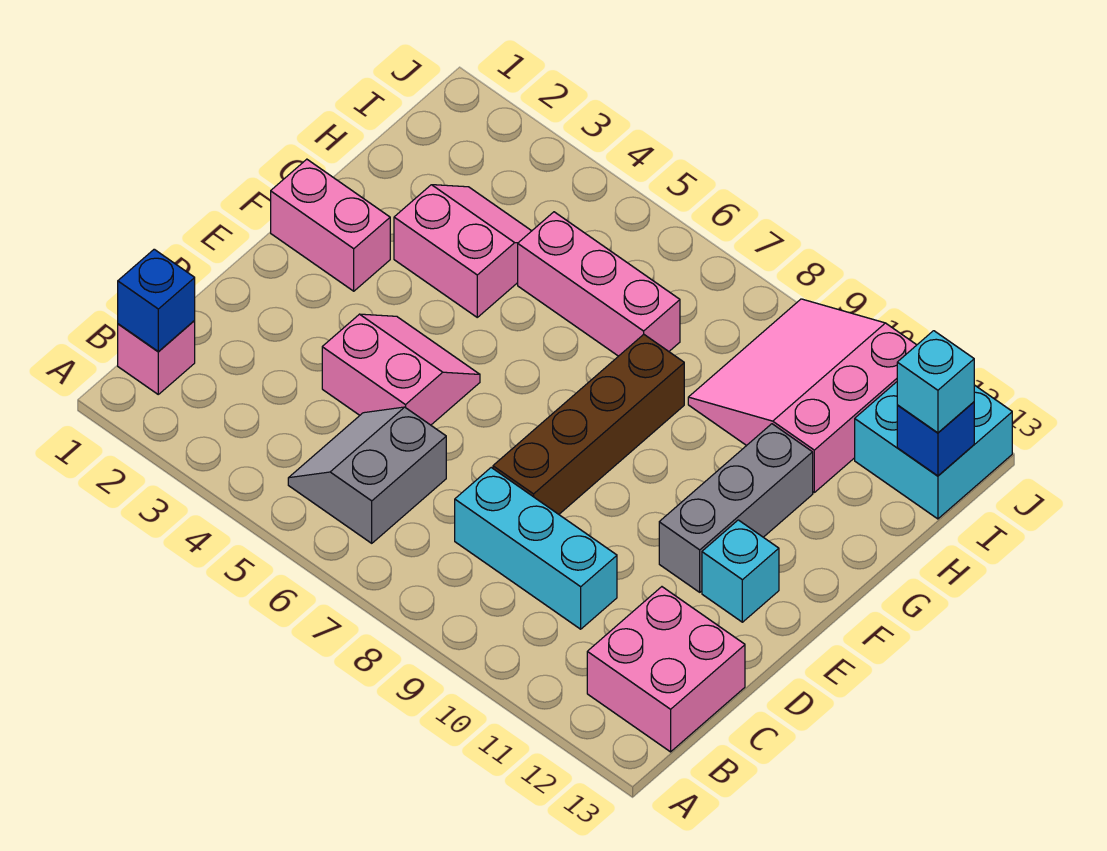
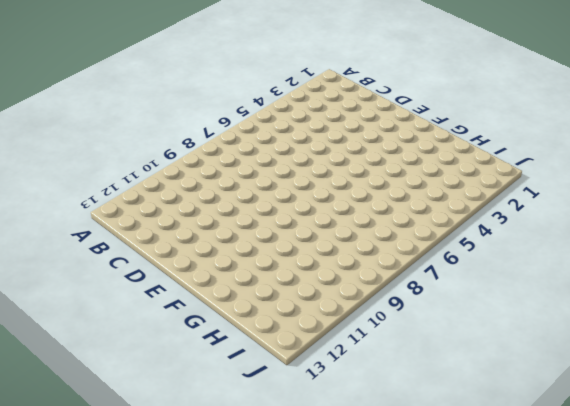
none -> pink 1x1 brick [118,321,195,394]
none -> grey 2x2 slope [288,407,446,543]
none -> pink 2x2 brick [587,587,745,752]

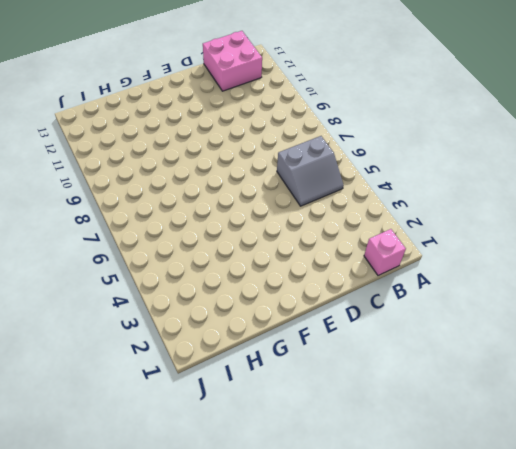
none -> cyan 1x3 brick [455,468,617,629]
none -> pink 2x2 slope [322,314,480,425]
none -> brown 1x4 brick [493,335,684,514]

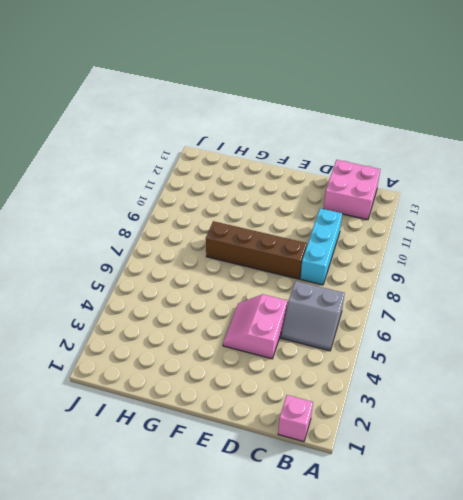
none -> grey 1x3 brick [659,424,813,592]
none -> cyan 1x1 brick [702,520,779,622]
none -> pink 1x2 brick [271,159,390,291]

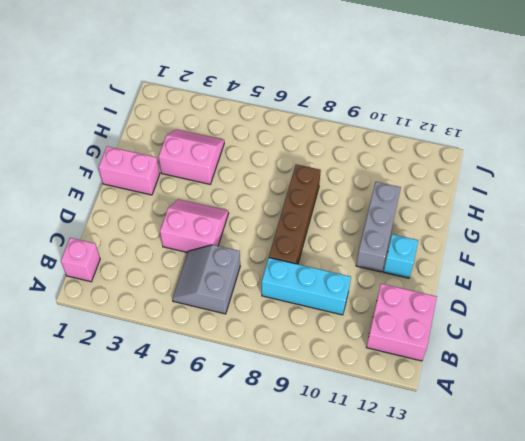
none -> pink 1x3 brick [518,212,680,356]
none -> pink 3x3 slope [688,299,916,492]
none -> cyan 2x2 brick [855,382,1012,519]

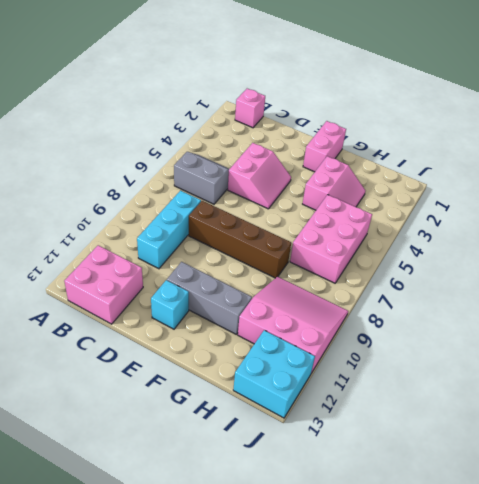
pink 2x3 brick [290,195,372,283] -> pink 1x3 brick [518,212,680,356]
none -> blue 1x1 brick [118,249,195,351]
none -> blue 1x1 brick [897,402,974,476]
none -> cyan 1x1 brick [897,331,974,433]

